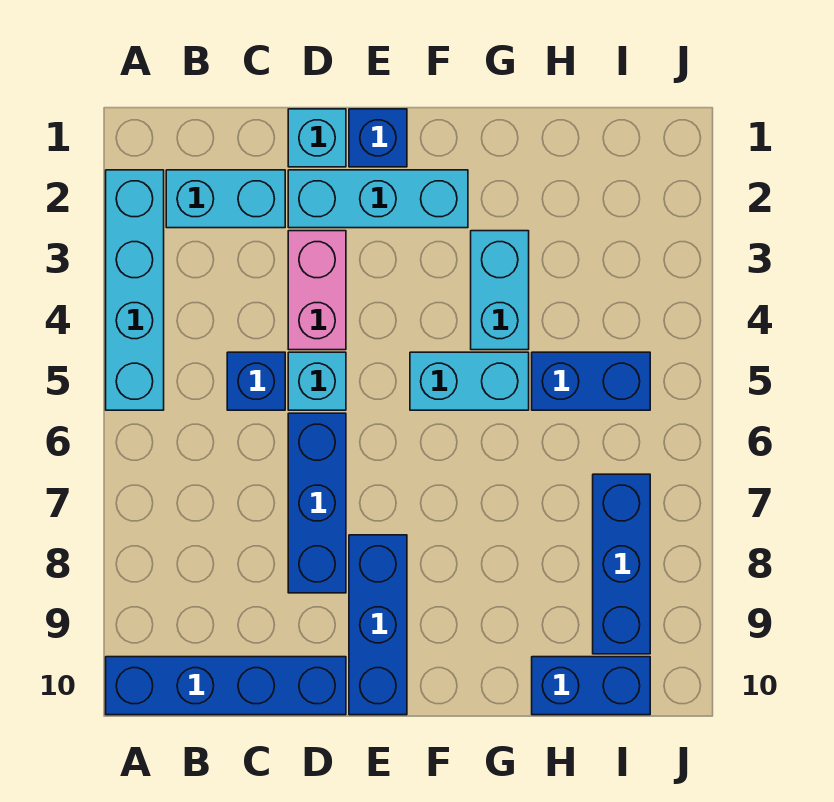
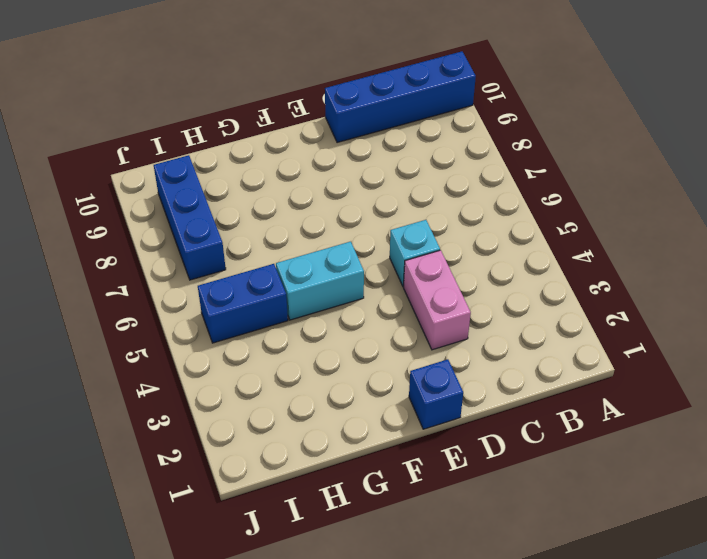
none -> cyan 1x4 brick [106,170,164,410]
none -> cyan 1x2 brick [166,170,285,228]
none -> blue 1x1 brick [227,352,285,410]

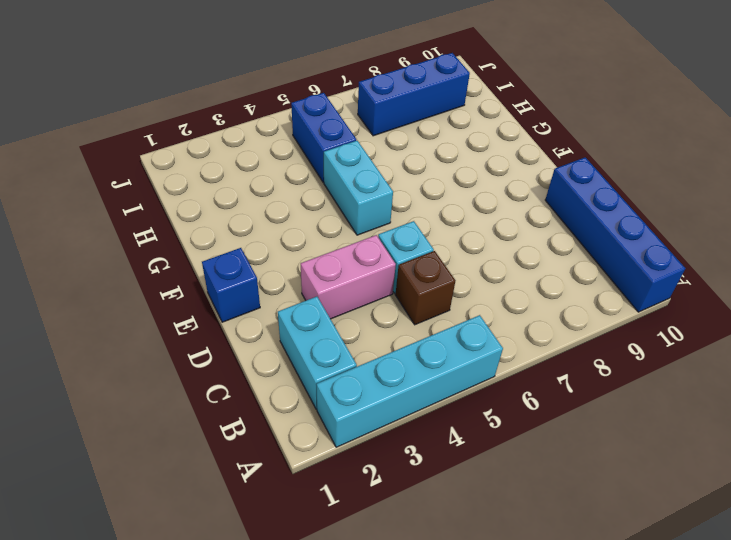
brown 1x1 brick [395,251,455,325] -> blue 1x1 brick [227,352,285,410]
none -> cyan 1x1 brick [288,109,346,167]
none -> cyan 1x3 brick [288,170,468,228]
none -> blue 1x3 brick [288,413,346,593]

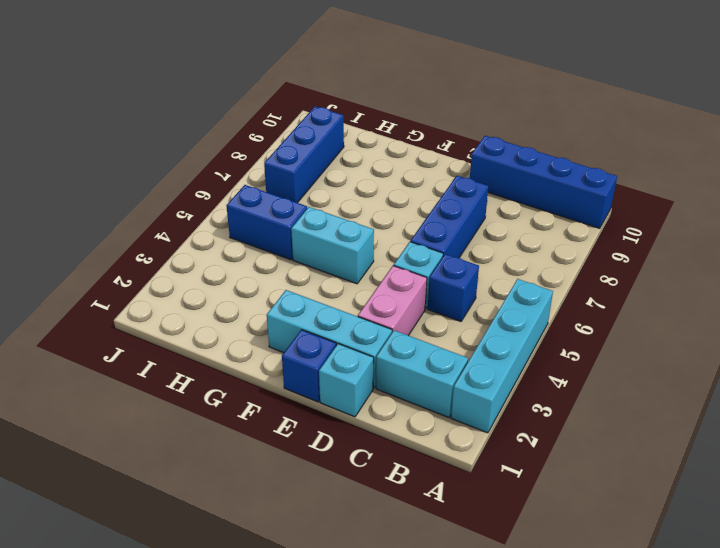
none -> blue 1x3 brick [349,535,407,715]
none -> cyan 1x2 brick [471,231,529,350]
none -> blue 1x2 brick [532,657,650,715]

